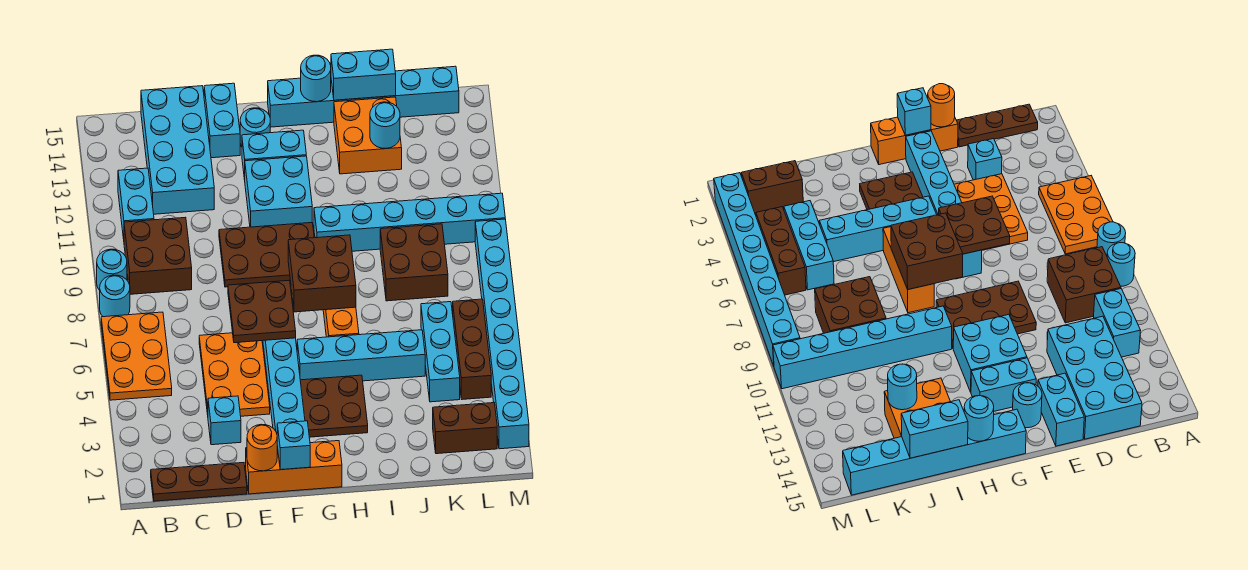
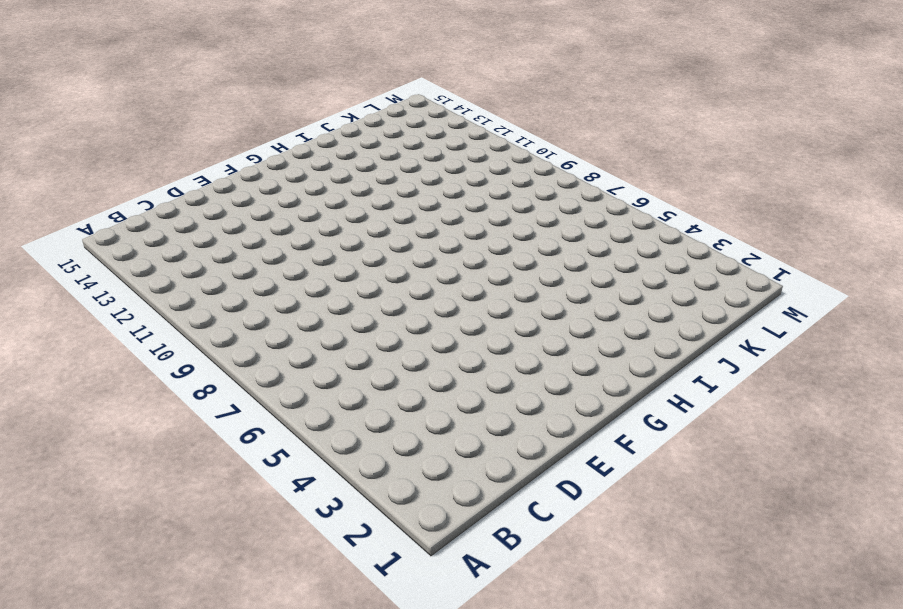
none -> orange 2x3 plate [101,312,172,400]
none -> cyan 1x1 round brick [100,275,130,317]
none -> cyan 1x1 round brick [97,249,127,290]
none -> brown 1x3 plate [151,463,247,501]

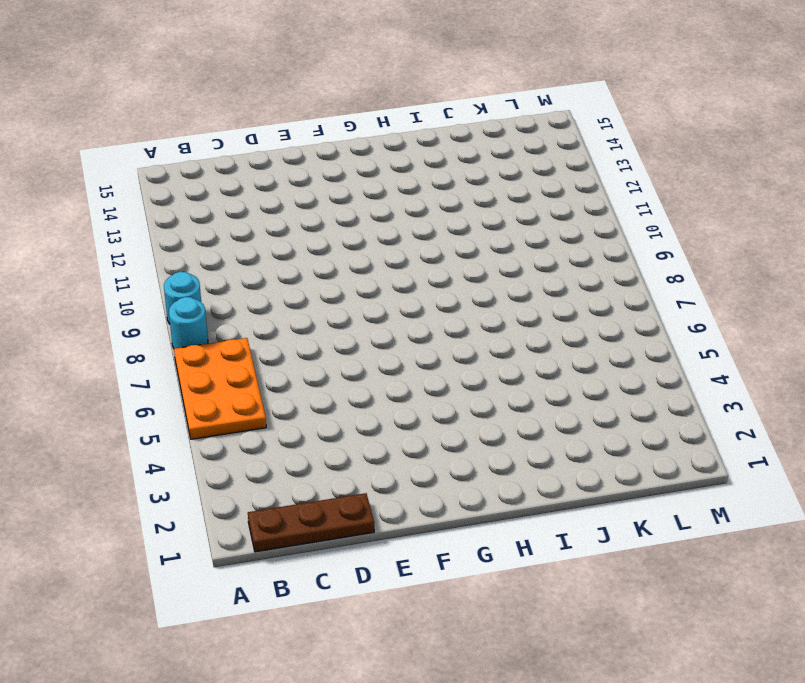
none -> brown 2x2 brick [124,217,192,294]
none -> cyan 1x2 brick [118,168,154,239]
none -> cyan 2x4 brick [141,86,214,214]
none -> cyan 1x1 brick [208,396,241,445]

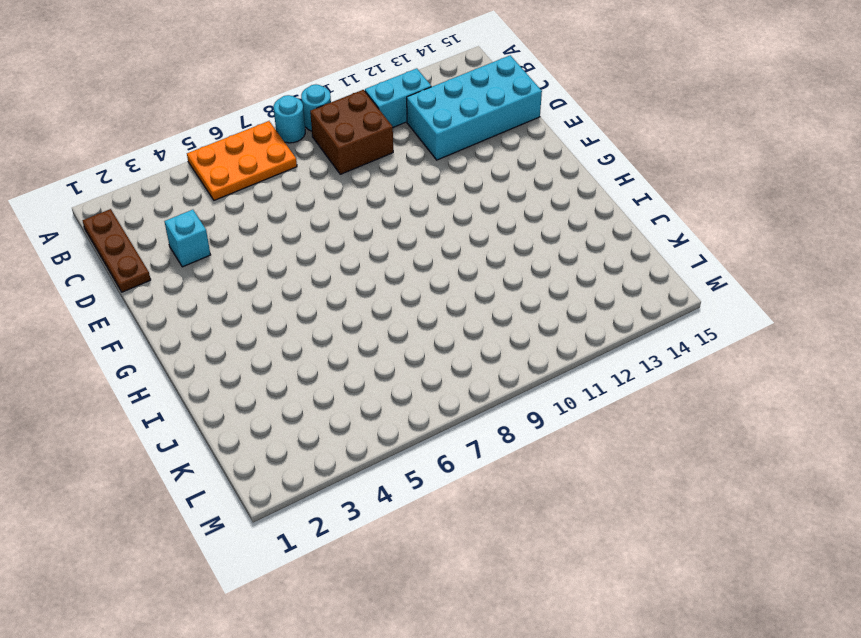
none -> orange 2x3 plate [199,333,270,416]
none -> orange 1x3 brick [246,441,342,494]
none -> brown 2x3 plate [219,222,314,287]
none -> cyan 1x2 brick [204,83,240,158]

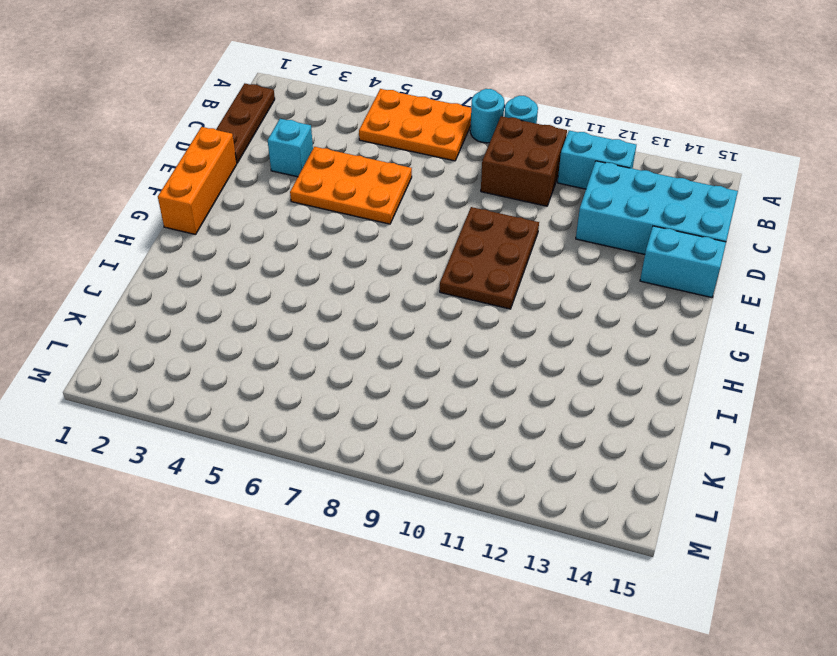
none -> cyan 1x6 brick [263,338,305,433]
none -> cyan 2x2 brick [245,156,312,227]
none -> cyan 1x2 brick [242,130,306,180]
none -> cyan 1x1 round brick [240,108,270,147]

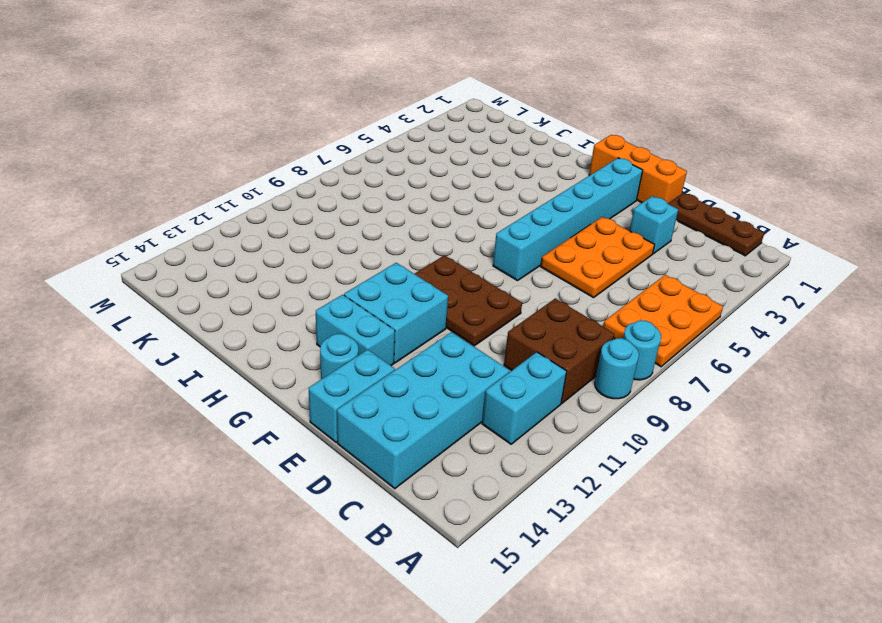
none -> brown 2x2 plate [300,375,368,437]
none -> cyan 1x4 brick [297,330,425,381]
none -> cyan 1x6 brick [268,66,459,127]
none -> orange 1x3 brick [323,307,359,337]

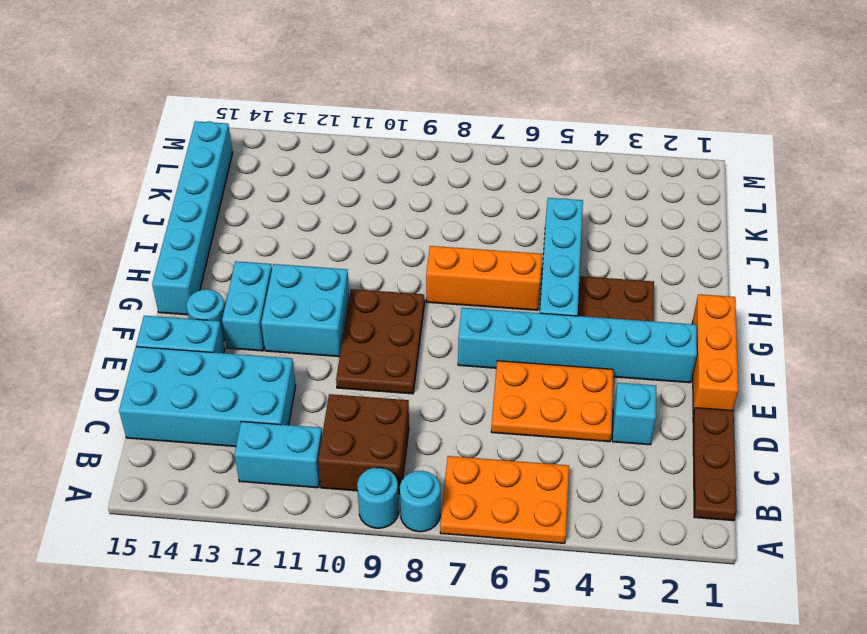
none -> cyan 1x6 brick [314,193,505,251]
none -> orange 2x2 brick [334,97,402,174]
none -> brown 2x2 brick [380,224,448,301]
none -> brown 1x2 brick [433,403,497,454]

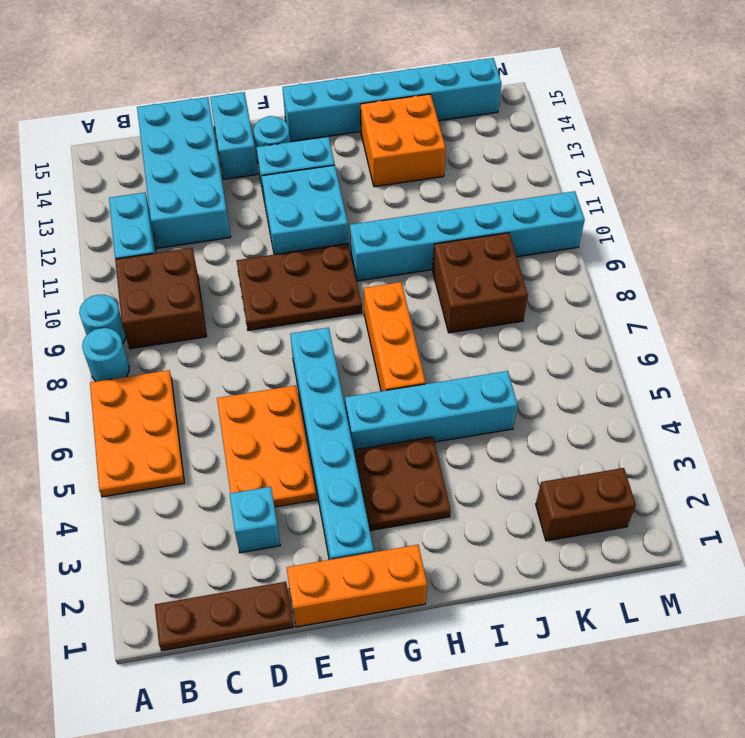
none -> cyan 1x3 brick [421,302,460,402]
none -> brown 1x3 brick [453,299,491,399]
none -> cyan 1x8 brick [475,219,529,449]
none -> orange 1x1 round brick [247,424,277,471]

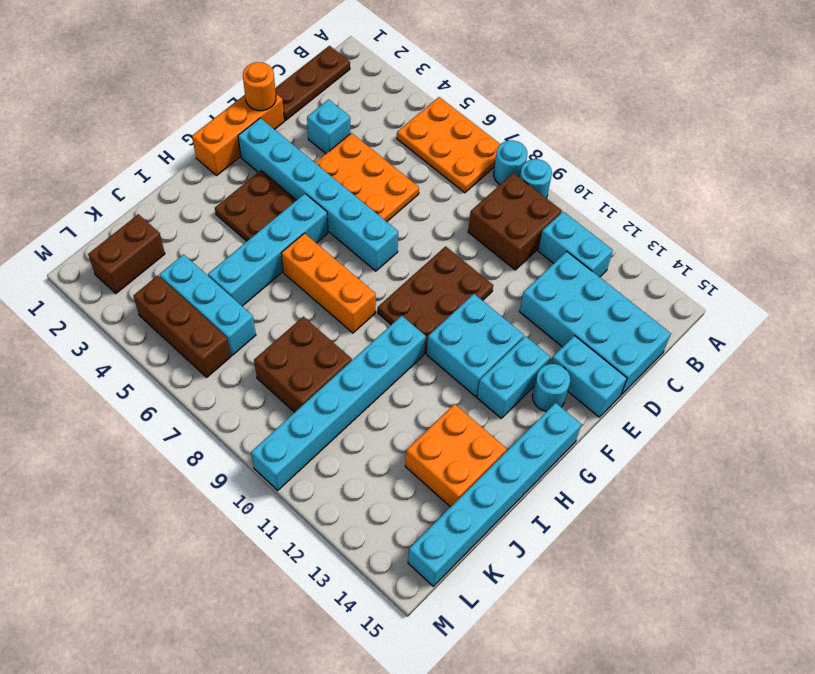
none -> cyan 1x8 brick [475,219,529,449]
none -> brown 2x2 plate [228,281,296,343]
none -> cyan 1x1 brick [277,421,310,470]
none -> brown 2x2 brick [288,235,356,312]

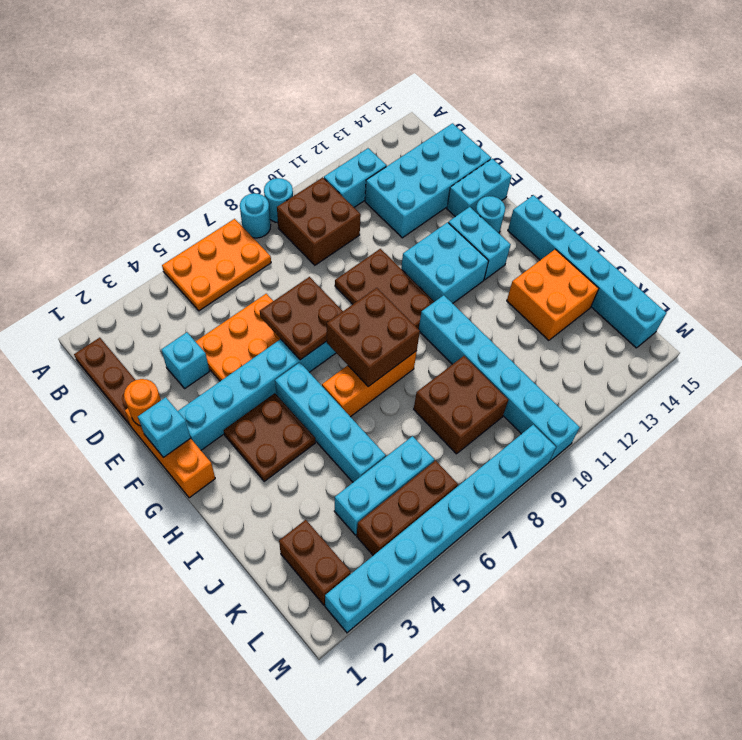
none -> cyan 1x1 round brick [301,55,331,102]
none -> cyan 1x2 brick [331,49,396,100]
none -> cyan 1x1 round brick [370,102,400,148]

